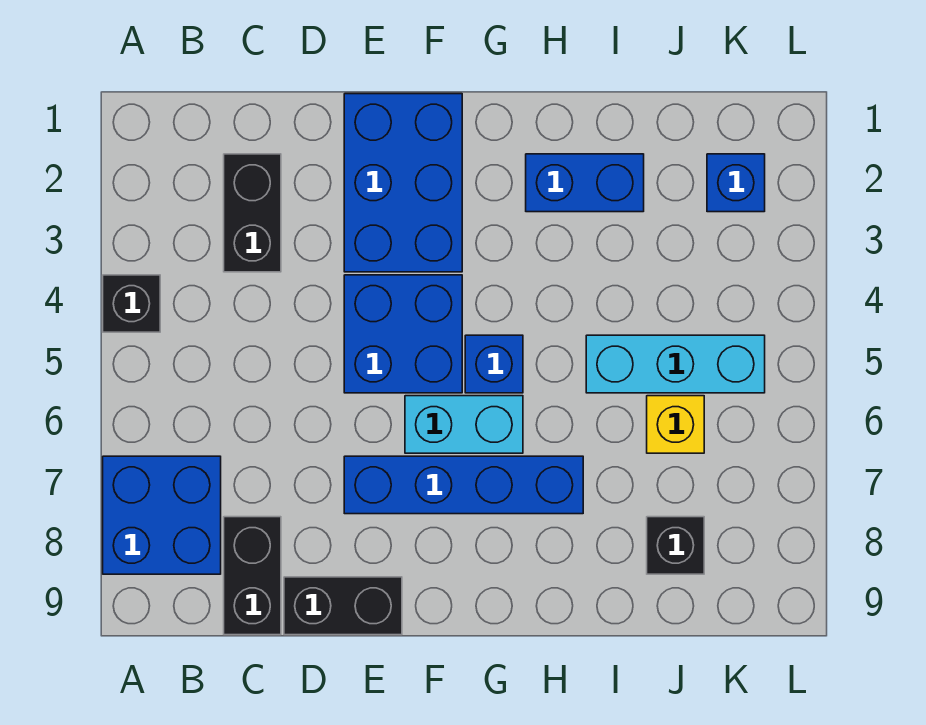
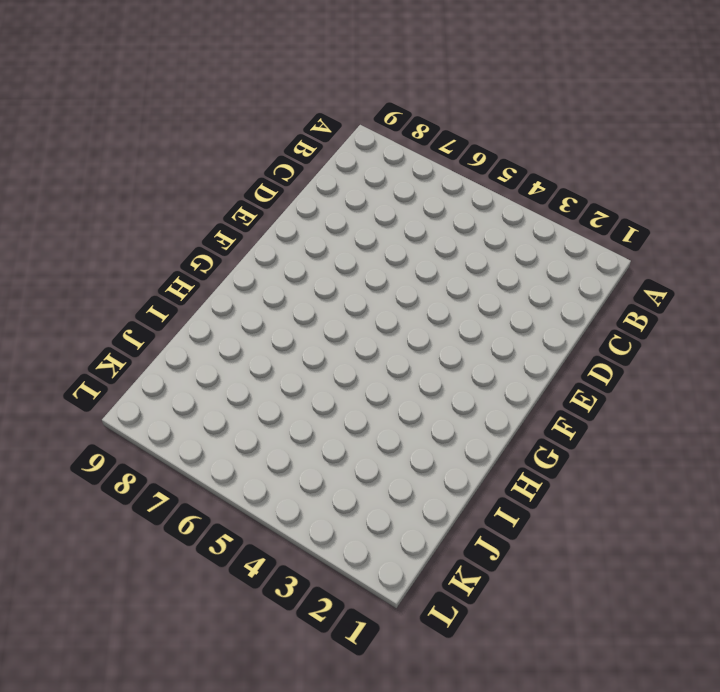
none -> black 1x1 brick [103,275,160,332]
none -> blue 2x2 brick [103,456,221,574]
none -> black 1x2 brick [224,154,281,272]

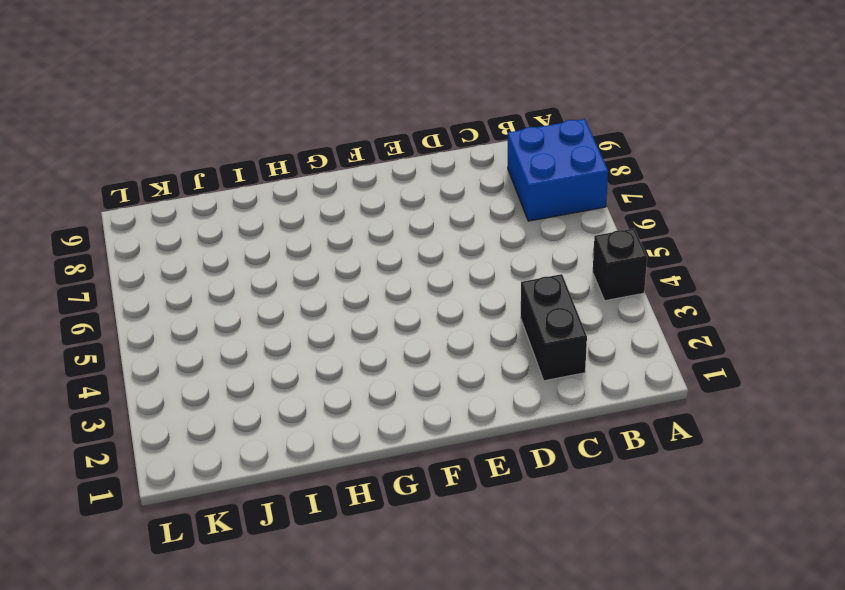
none -> black 1x2 brick [224,517,281,635]
none -> black 1x2 brick [284,577,402,635]
none -> blue 2x3 brick [344,94,462,272]

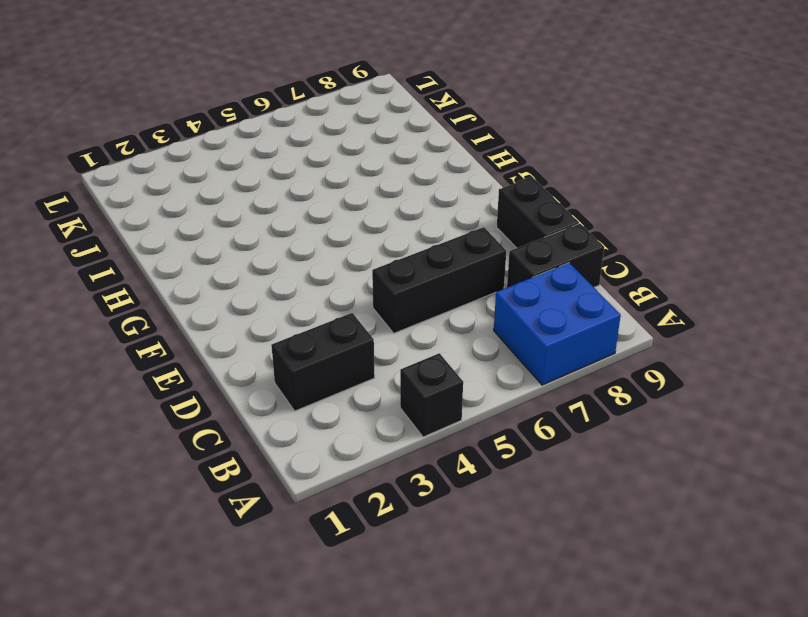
black 1x3 brick [372,227,506,333] -> none
none -> blue 2x3 brick [344,94,462,272]
none -> blue 2x2 brick [344,275,462,393]
none -> blue 1x4 brick [344,456,583,514]

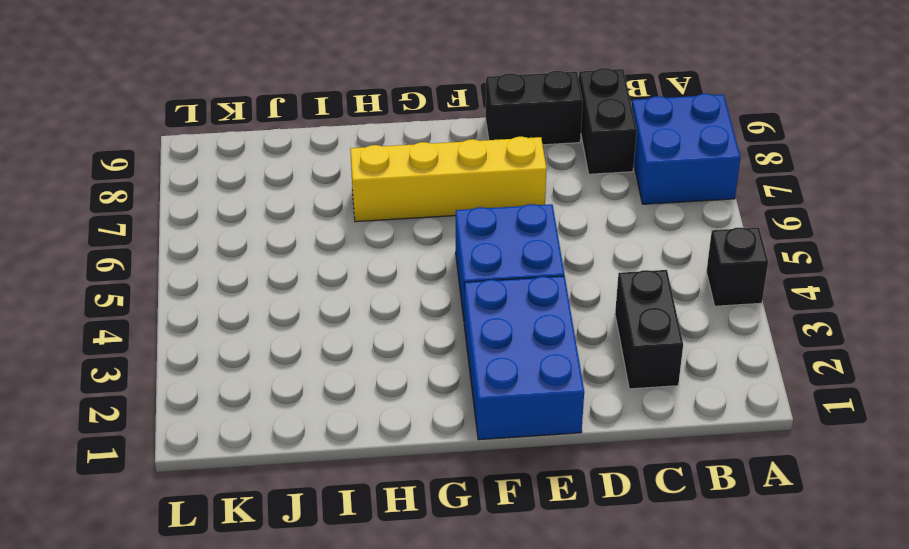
yellow 1x4 brick [350,137,547,222] -> blue 1x4 brick [344,456,583,514]
none -> cyan 1x2 brick [405,396,523,453]
none -> blue 1x1 brick [465,335,523,393]
none -> blue 1x2 brick [526,154,644,212]

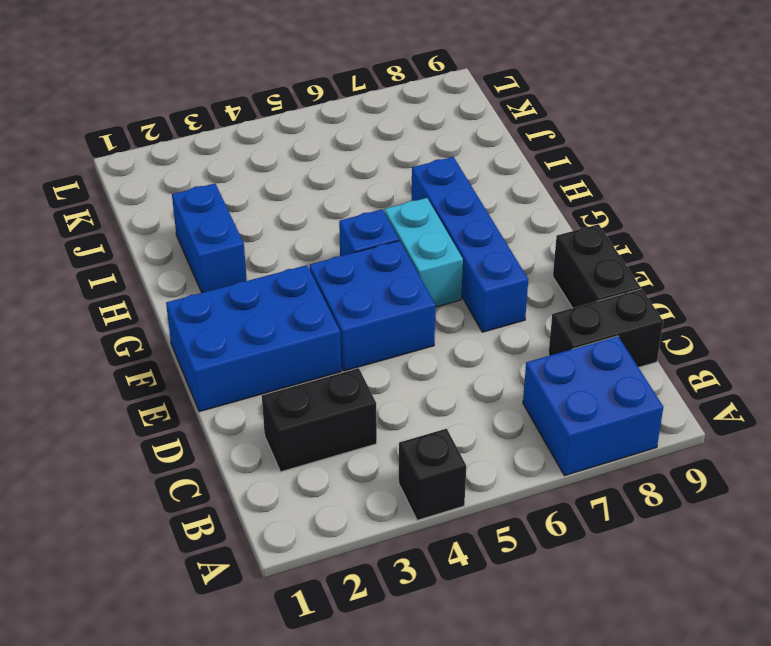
none -> cyan 1x3 brick [586,335,765,393]
none -> yellow 1x1 brick [647,396,704,453]
none -> black 1x1 brick [647,517,704,574]

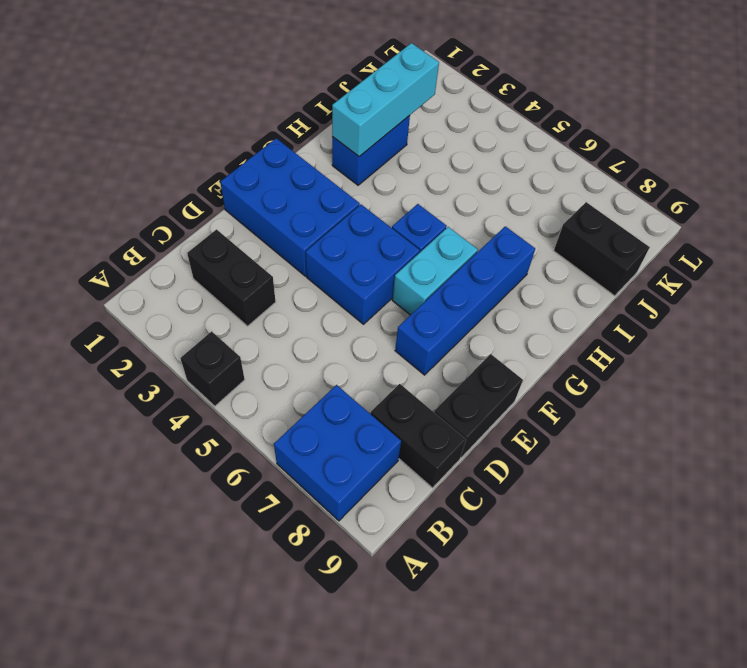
cyan 1x3 brick [332,43,439,157] -> cyan 1x3 brick moved to [586,335,765,393]
black 1x2 brick [554,202,650,296] -> black 1x1 brick [647,517,704,574]
none -> yellow 1x1 brick [647,396,704,453]
none -> blue 1x1 brick [707,154,765,212]

